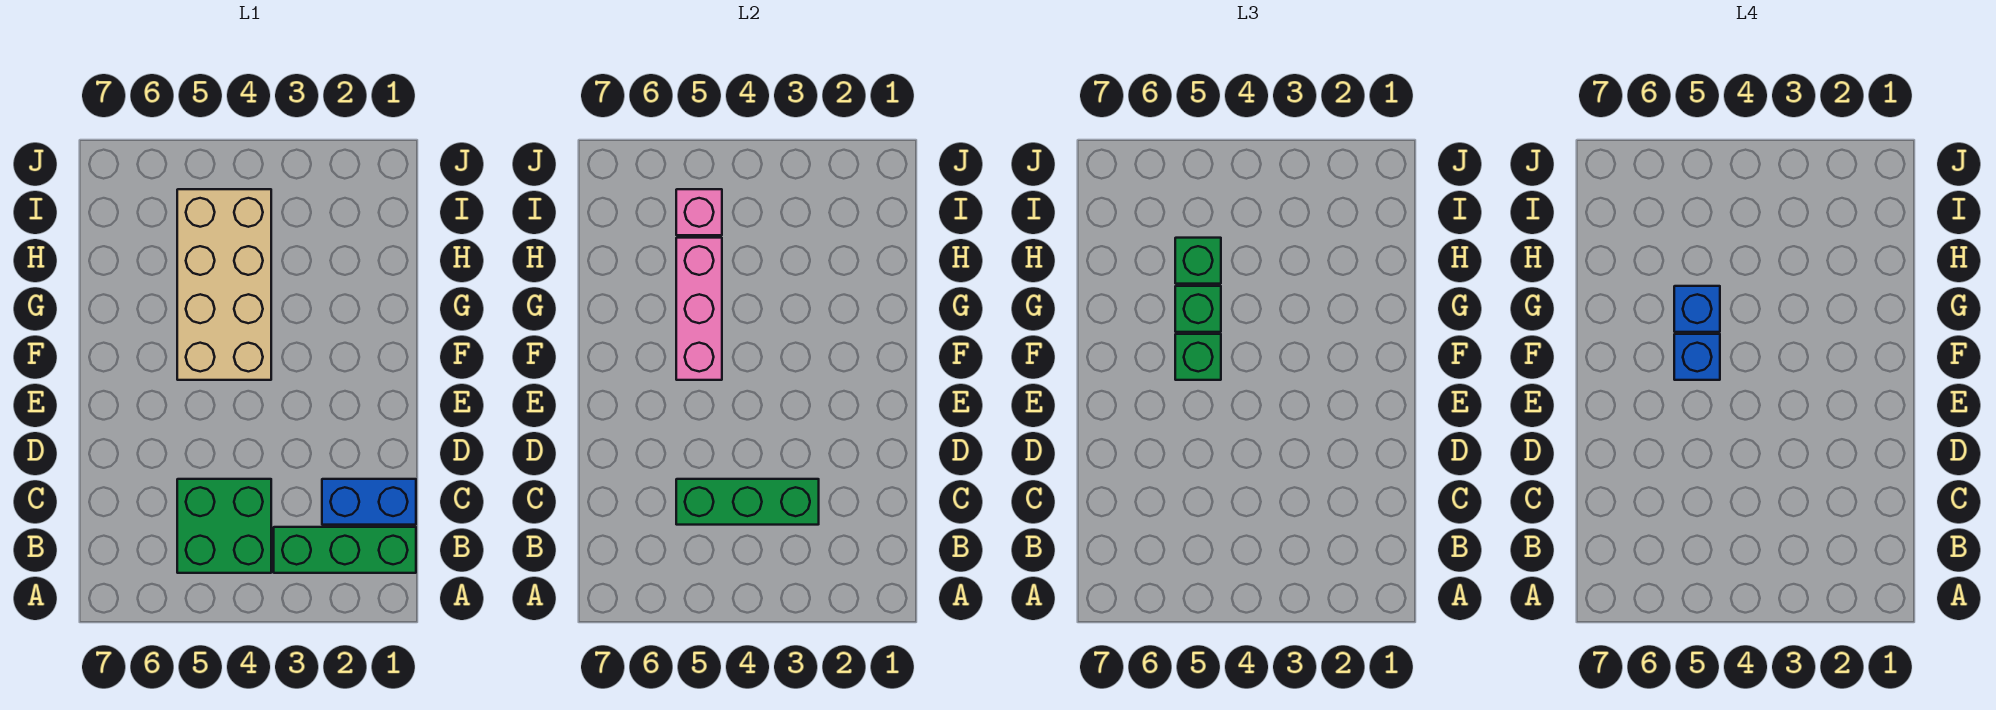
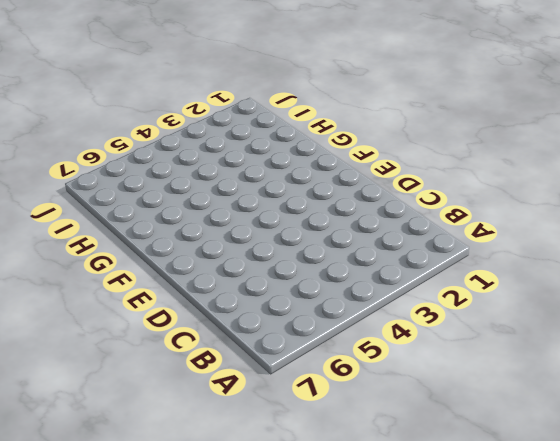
none -> green 1x3 brick [274,527,416,573]
none -> green 2x2 brick [177,479,271,573]
none -> blue 1x2 brick [322,479,416,525]

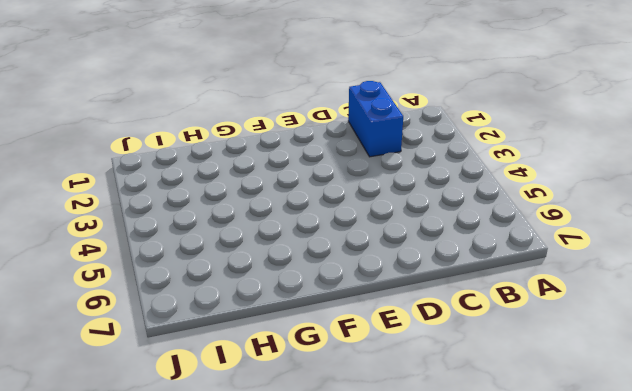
none -> green 1x3 brick [274,527,416,573]
none -> green 2x2 brick [177,479,271,573]
none -> tan 2x4 brick [177,189,271,380]

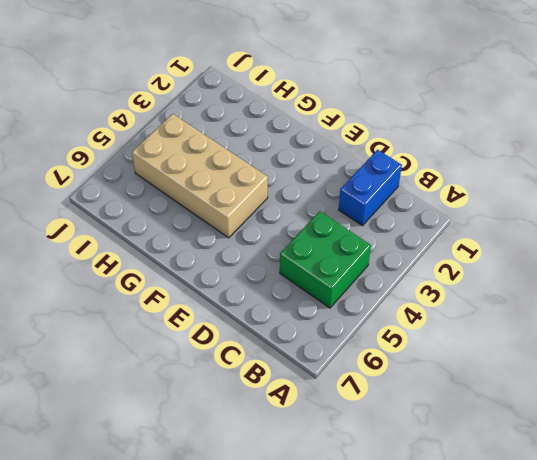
none -> green 1x3 brick [274,527,416,573]
none -> green 1x3 brick [676,479,819,525]
none -> pink 1x3 brick [676,238,722,380]

